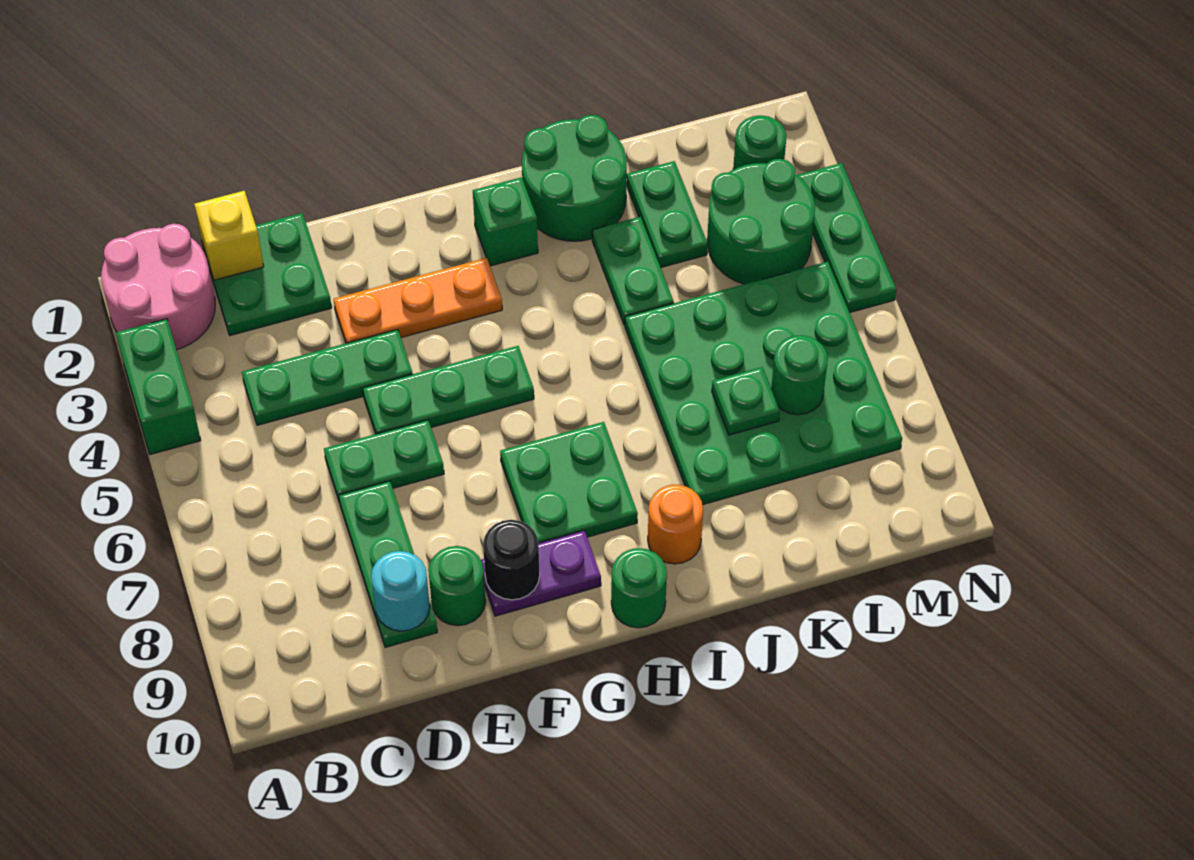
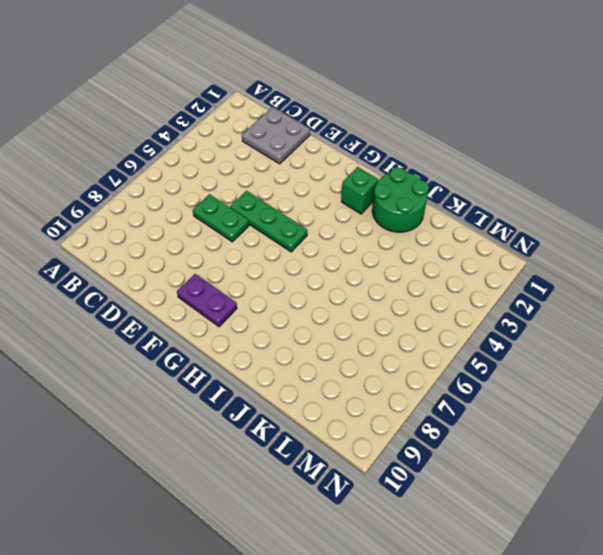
grey 2x2 plate [242,107,310,164] -> green 2x2 plate [202,213,332,335]
none -> pink 2x2 round brick [101,224,215,350]
none -> green 1x2 brick [116,319,201,454]
none -> green 1x3 plate [242,330,413,425]

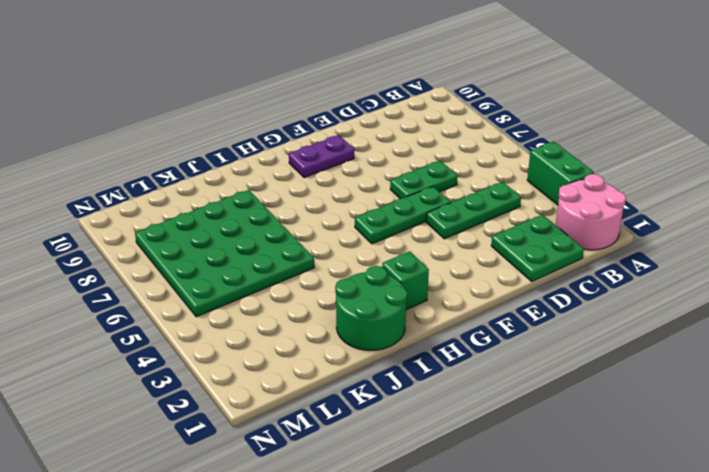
none -> green 1x3 plate [339,481,437,647]
none -> orange 1x3 plate [334,258,502,343]
none -> green 1x1 round brick [428,546,486,626]

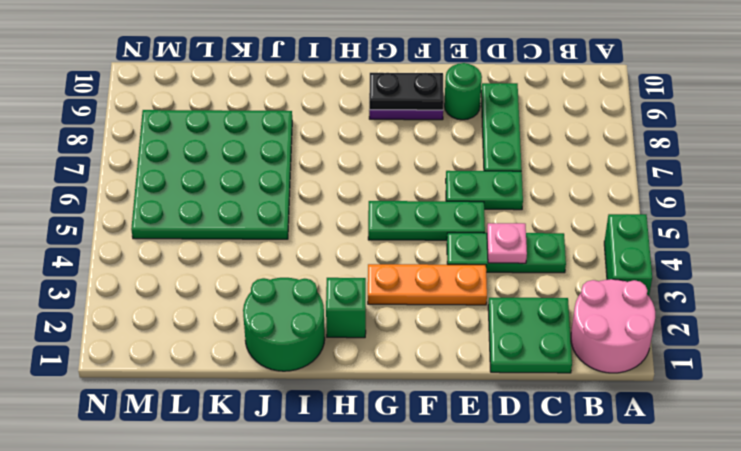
pink 1x1 plate [487,223,527,263] -> none
black 1x2 plate [369,73,444,110] -> black 1x1 round brick [483,520,540,600]
none -> green 2x2 plate [500,422,638,543]
none -> green 1x1 round brick [611,548,667,628]
none -> orange 1x1 round brick [648,485,703,564]

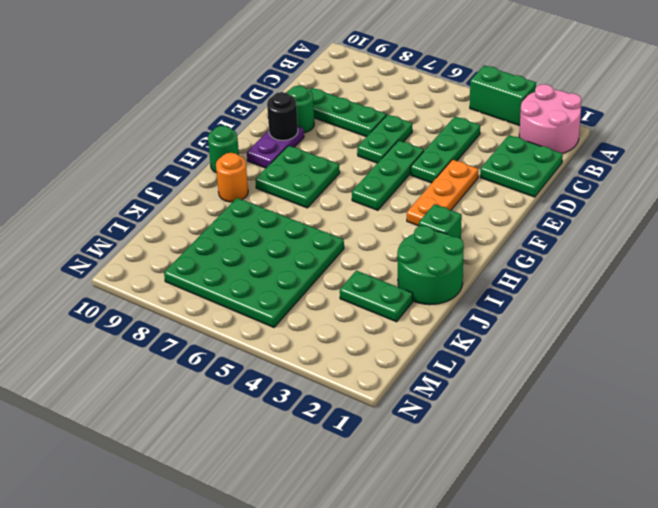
none -> green 1x2 plate [592,217,674,325]
none -> green 2x2 round brick [707,159,815,284]
none -> green 1x1 round brick [733,115,786,170]

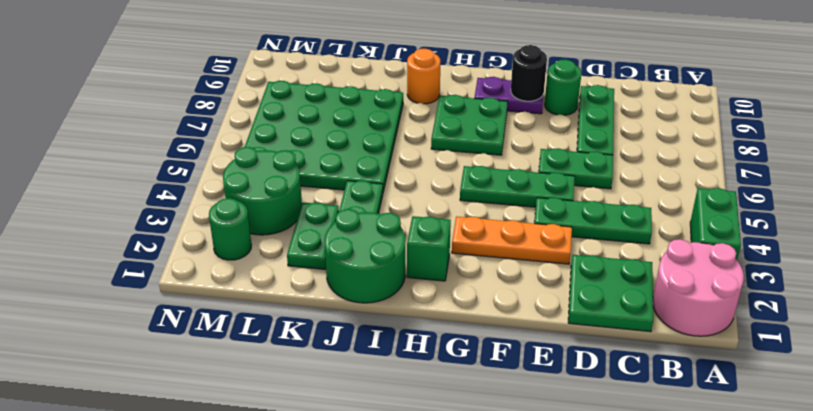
none -> green 1x1 round brick [611,548,667,628]
none -> green 1x3 plate [798,163,896,313]
none -> yellow 1x1 brick [194,191,264,280]

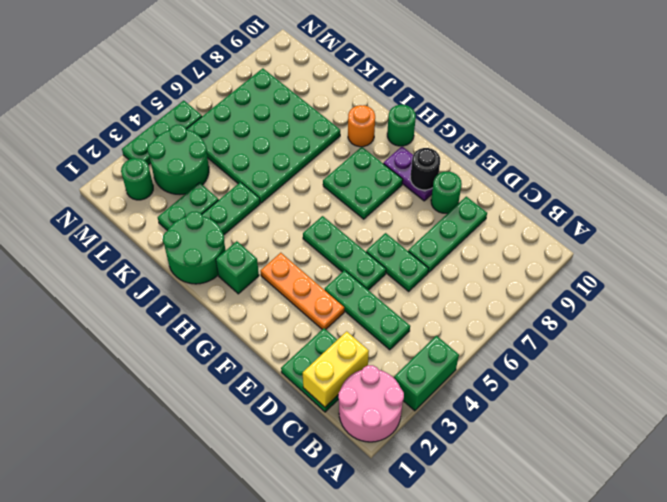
yellow 1x2 brick [303,331,369,407] -> yellow 1x1 brick [194,191,264,280]
none -> cyan 1x1 round brick [371,551,430,631]
none -> green 1x1 plate [712,367,780,435]
none -> green 1x1 round brick [771,335,828,415]

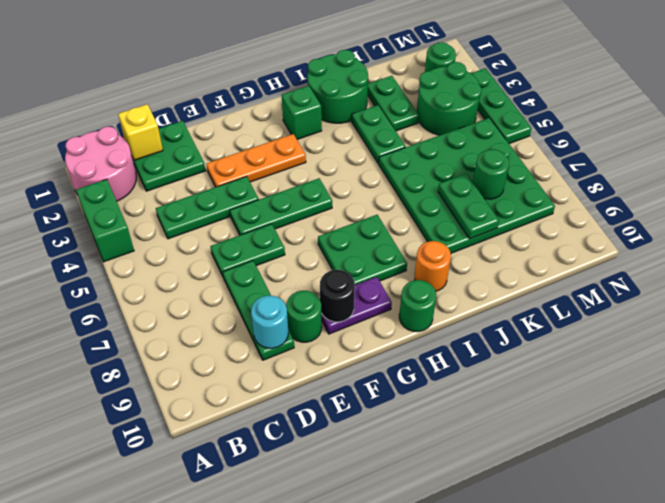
green 1x2 plate [438,174,499,239] -> green 1x1 plate [712,367,780,435]

